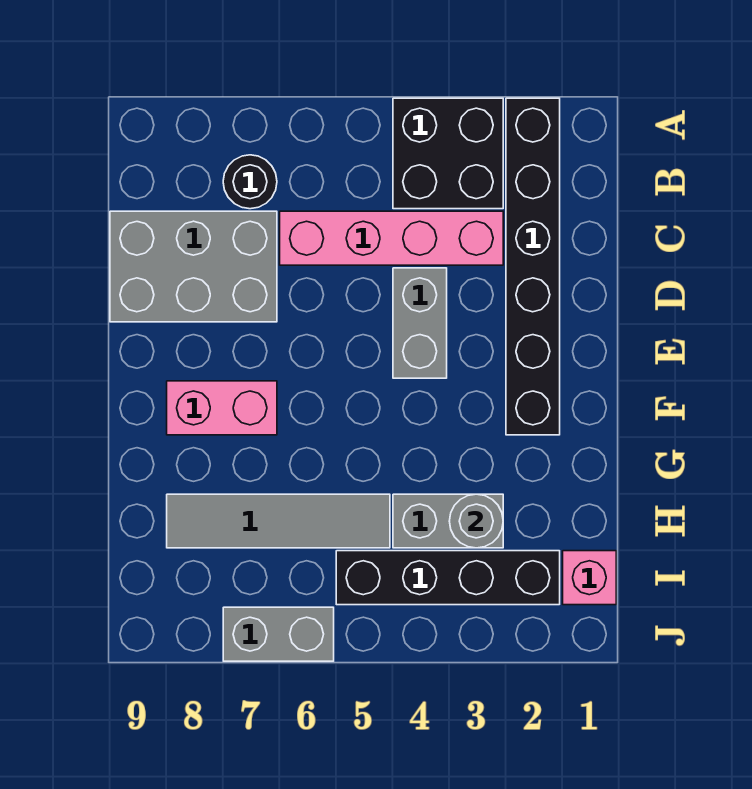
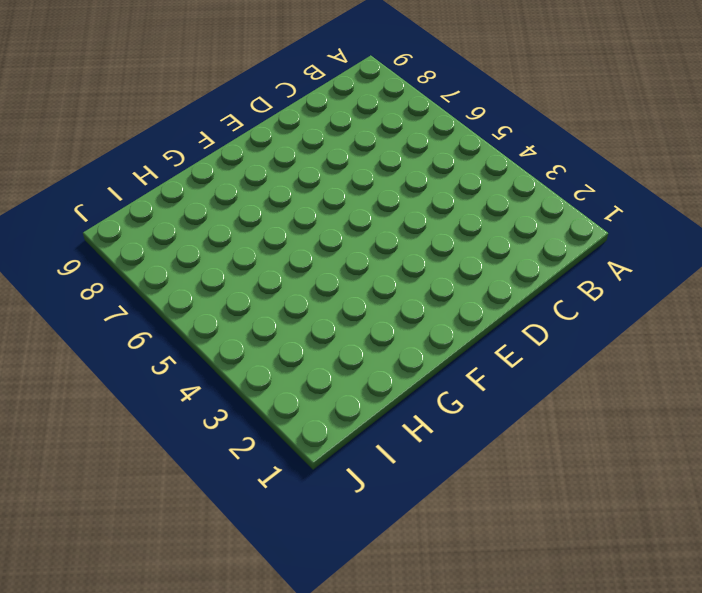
none -> black 1x6 brick [506,98,560,435]
none -> black 2x2 brick [393,98,503,209]
none -> black 1x1 round brick [223,155,277,209]

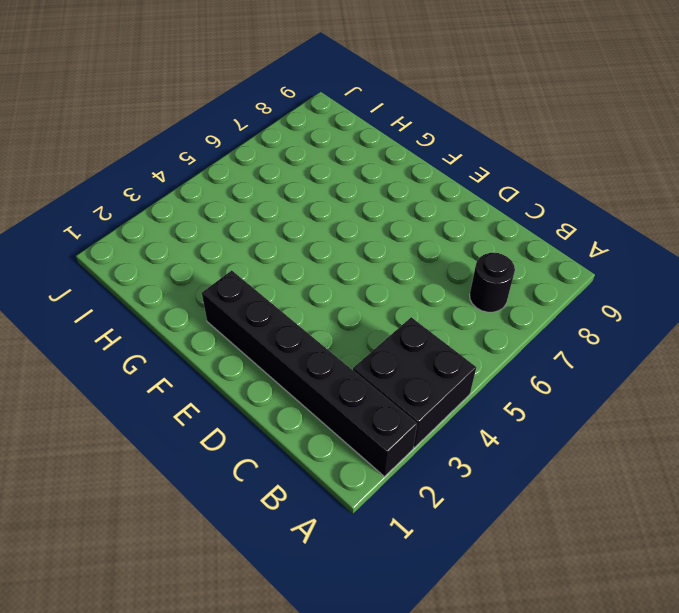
none -> pink 1x4 brick [280,211,503,265]
none -> grey 2x3 brick [110,211,277,322]
none -> grey 1x2 brick [393,268,447,378]

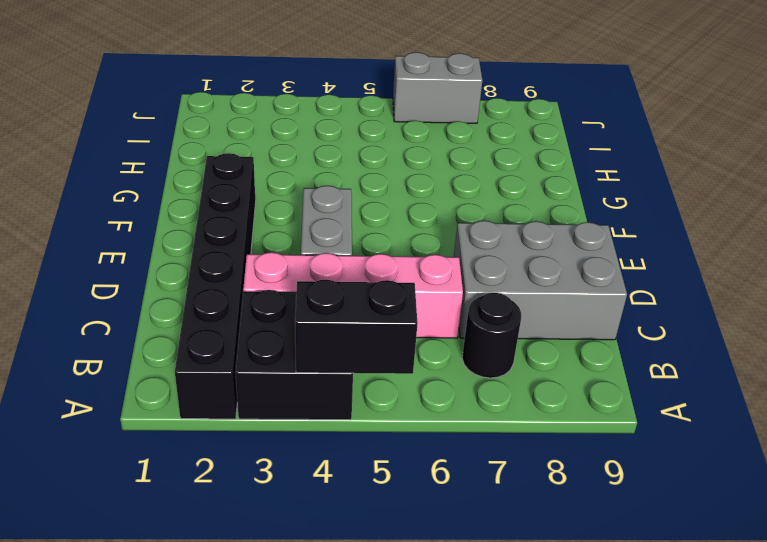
black 1x2 brick [295,280,418,374] -> none
none -> pink 1x2 brick [167,381,277,435]
none -> grey 1x2 brick [393,494,503,548]
none -> grey 1x4 tile [167,494,390,548]

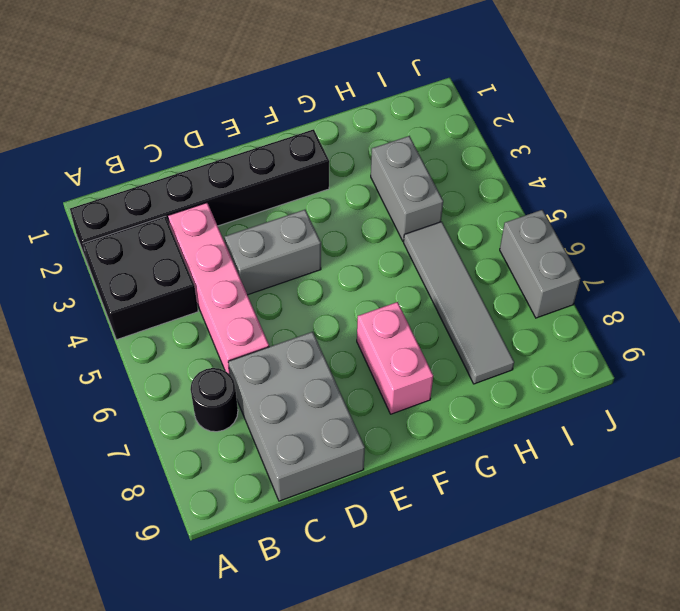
none -> pink 1x1 brick [563,551,616,605]
none -> black 1x4 brick [336,551,560,605]
none -> grey 1x1 round brick [449,494,503,548]

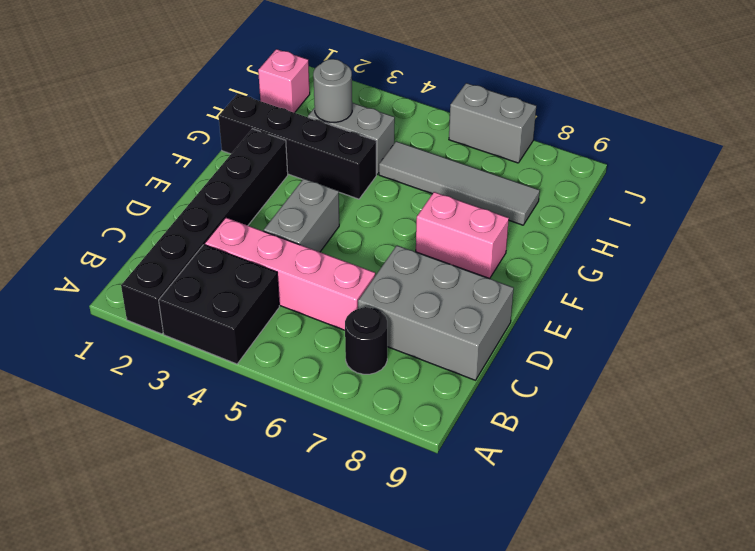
black 1x4 brick [219,94,376,199] -> black 1x4 brick moved to [336,551,560,605]

